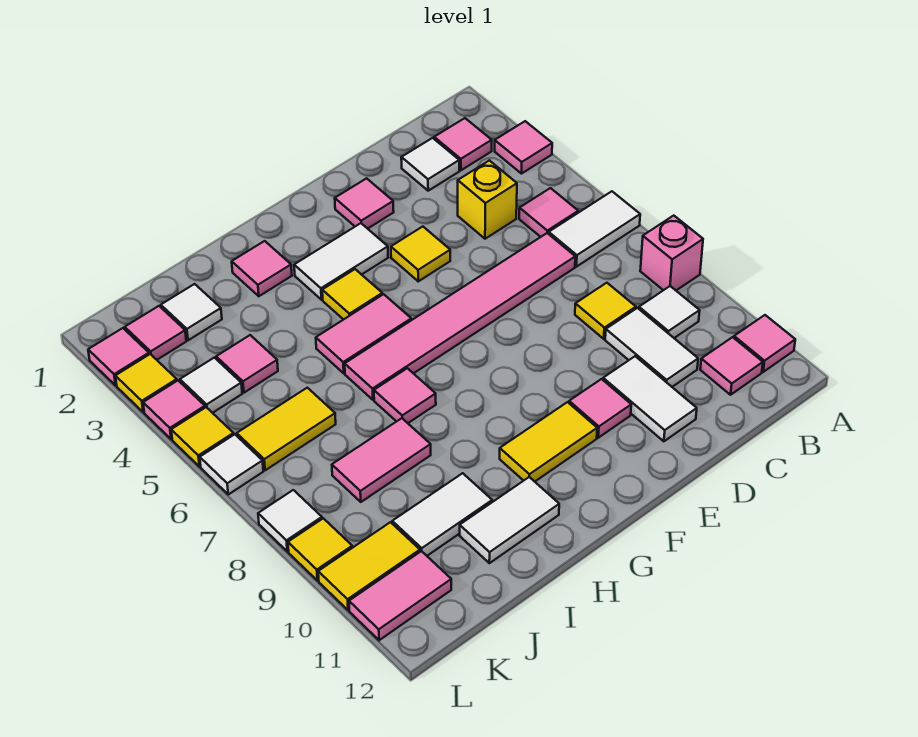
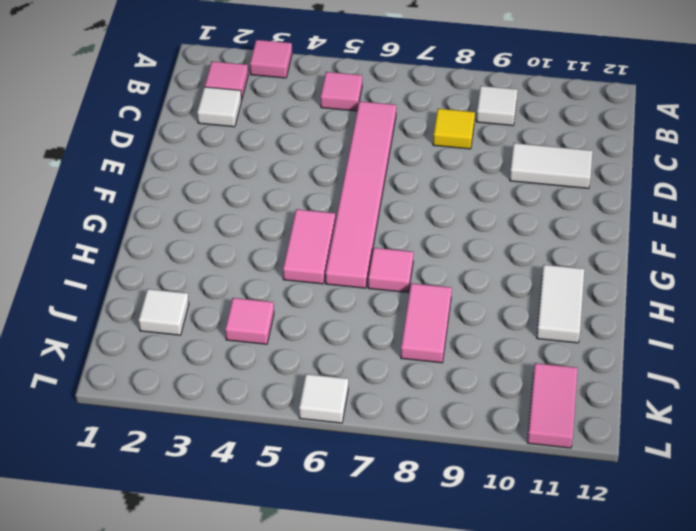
none -> white 1x2 tile [549,191,640,267]
none -> pink 1x1 brick [640,216,703,290]
none -> pink 1x1 tile [734,315,795,372]
none -> pink 1x1 tile [700,337,763,395]

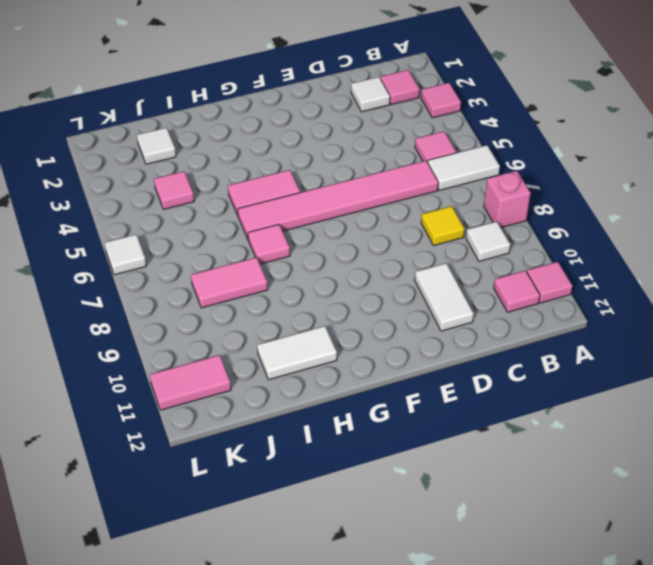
none -> yellow 1x1 brick [458,160,517,239]
none -> white 1x2 tile [605,308,698,387]
none -> pink 1x1 tile [335,178,394,229]
none -> yellow 1x1 tile [391,227,450,281]

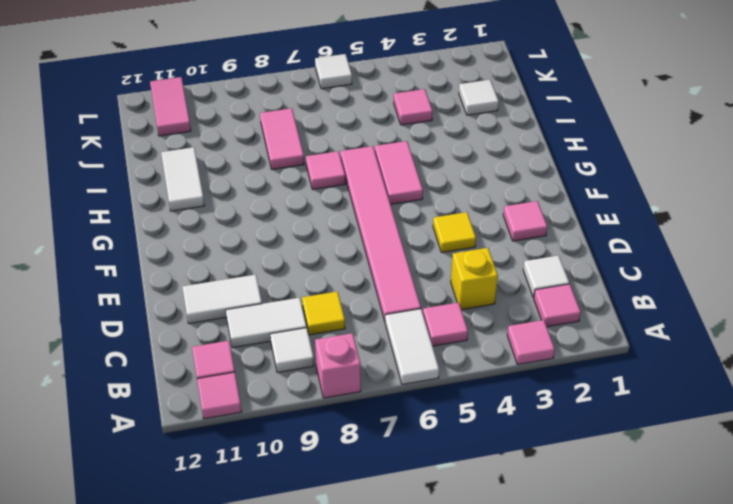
none -> pink 1x1 tile [569,379,631,438]
none -> white 1x2 tile [294,223,388,300]
none -> yellow 1x2 tile [500,402,597,482]
none -> yellow 1x1 tile [322,269,382,320]

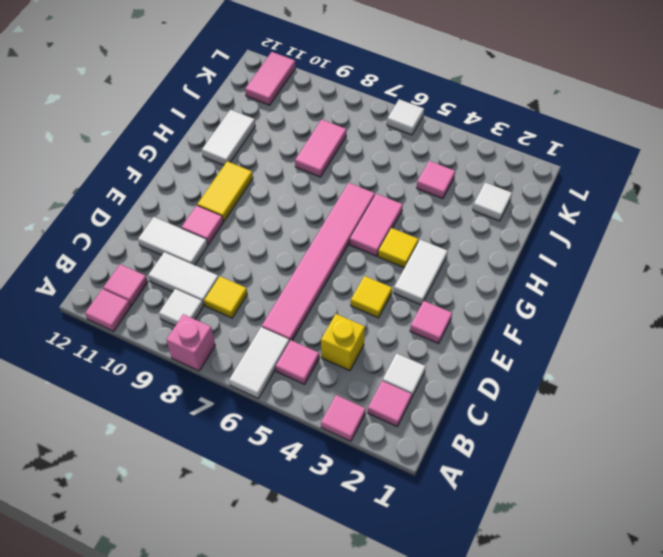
none -> pink 1x1 tile [232,241,292,296]
none -> pink 1x1 tile [374,368,436,423]
none -> white 1x2 tile [392,473,492,556]
none -> yellow 1x2 tile [237,388,336,470]

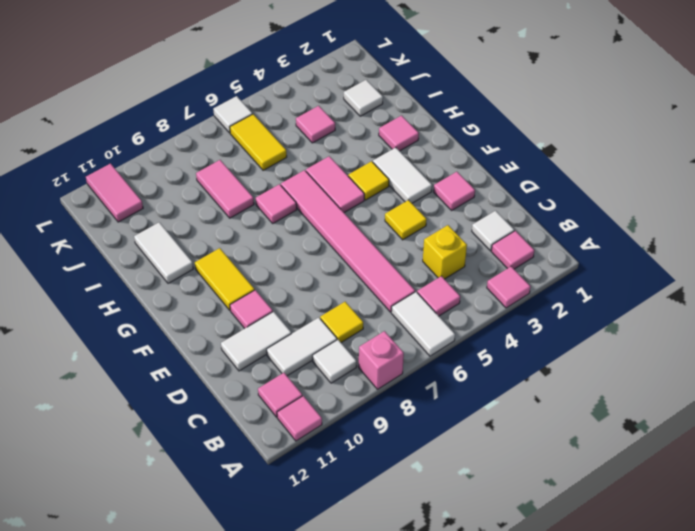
none -> white 1x2 tile [392,473,492,556]
none -> pink 1x1 tile [125,306,186,360]
none -> white 1x1 tile [180,358,242,413]
none -> yellow 1x2 tile [318,522,420,610]

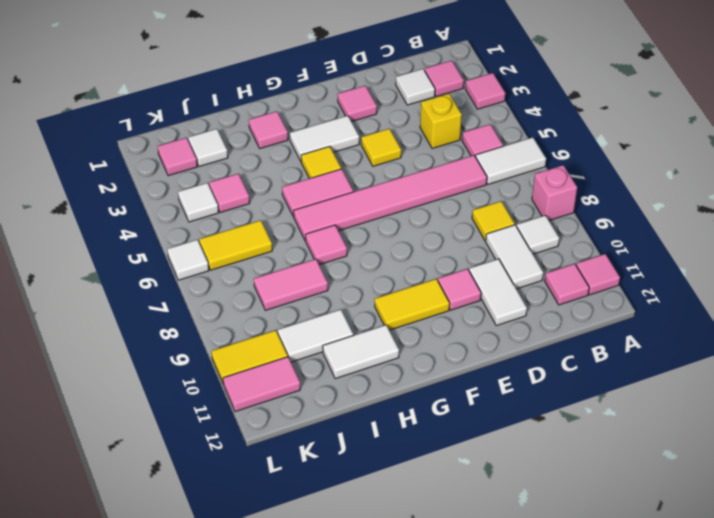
none -> pink 1x1 tile [88,328,149,385]
none -> yellow 1x1 tile [116,354,177,412]
none -> pink 1x1 tile [143,381,205,439]
none -> yellow 1x1 tile [171,407,234,467]

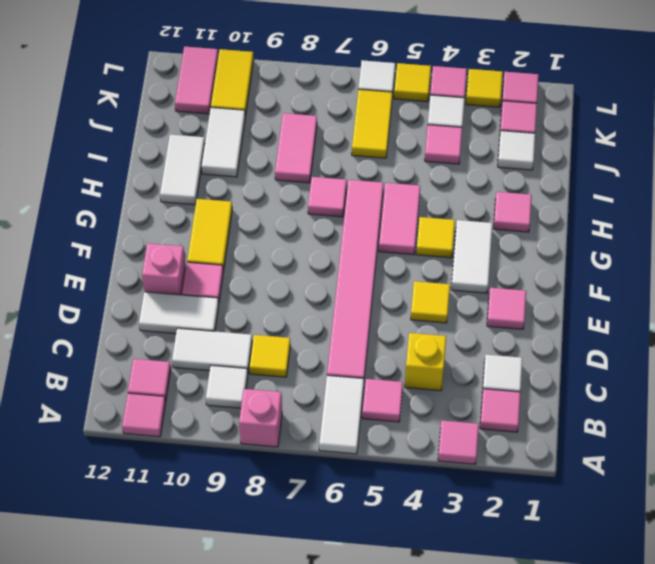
pink 1x1 brick [142,243,186,295] -> none
none -> white 1x1 tile [258,490,322,551]
none -> yellow 1x1 tile [288,518,352,581]

